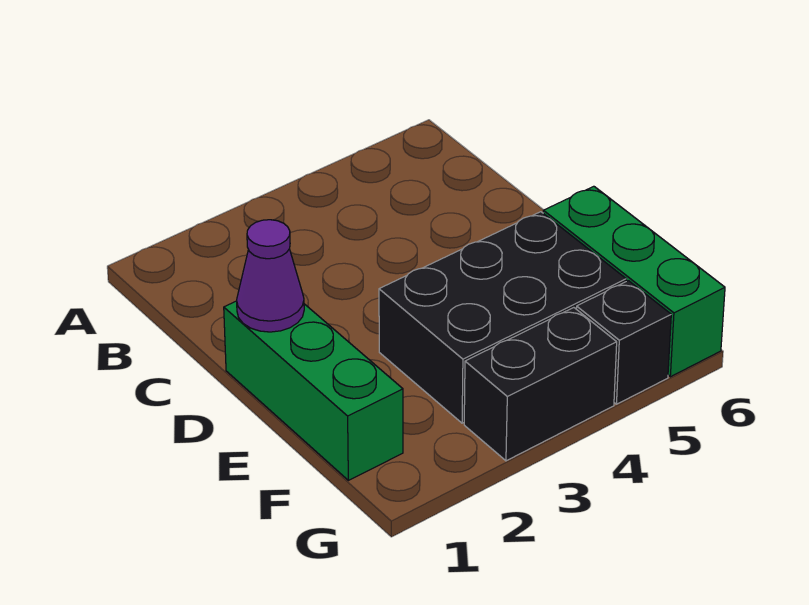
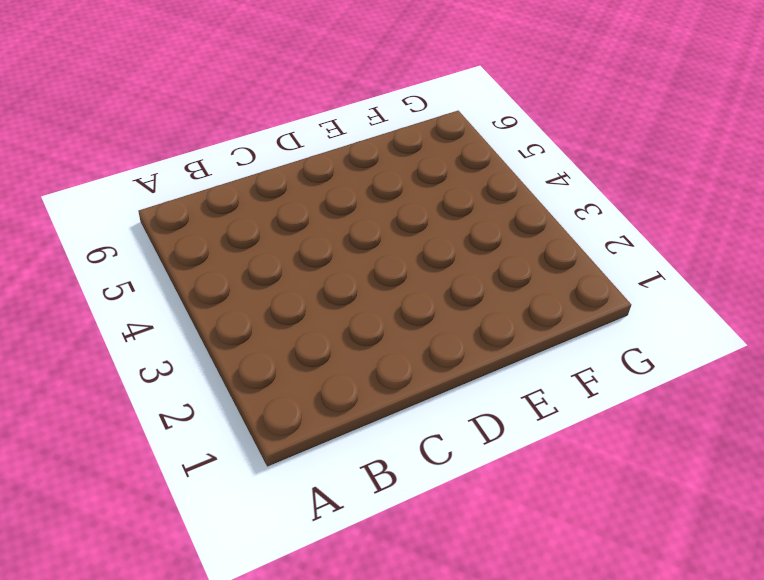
none -> green 1x3 brick [224,301,403,480]
none -> black 2x3 brick [379,212,626,423]

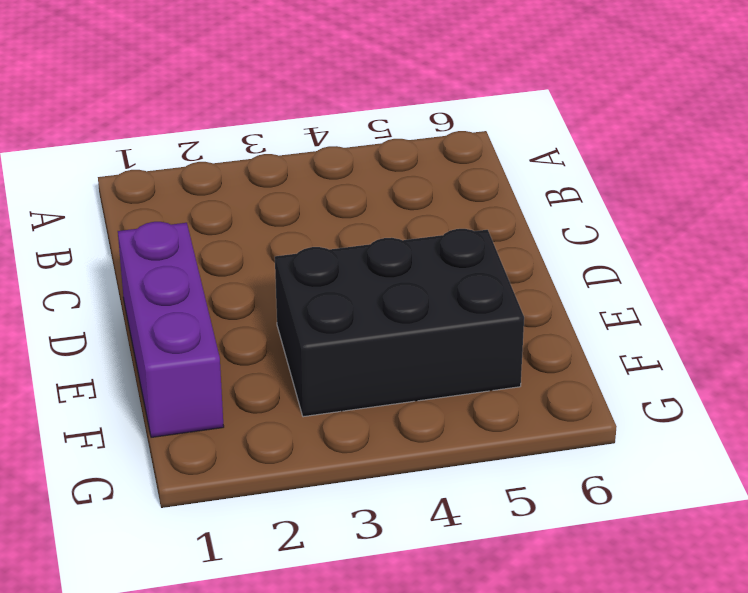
purple 1x3 brick [118,222,224,437] -> green 1x3 brick [224,301,403,480]
none -> green 1x3 brick [543,186,725,377]
none -> black 1x2 brick [464,308,617,461]

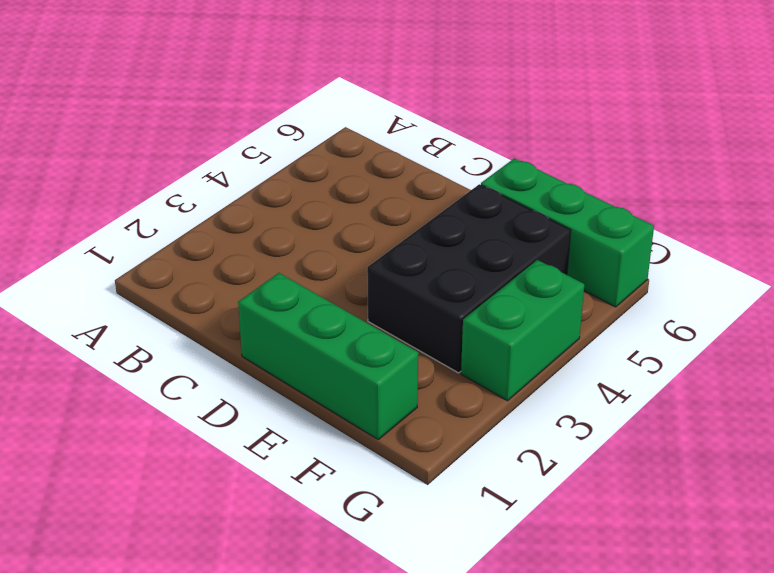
green 1x2 brick [461,260,585,401] -> black 1x2 brick [464,308,617,461]
none -> black 1x1 brick [576,281,671,404]
none -> purple 1x1 cone [237,220,304,332]

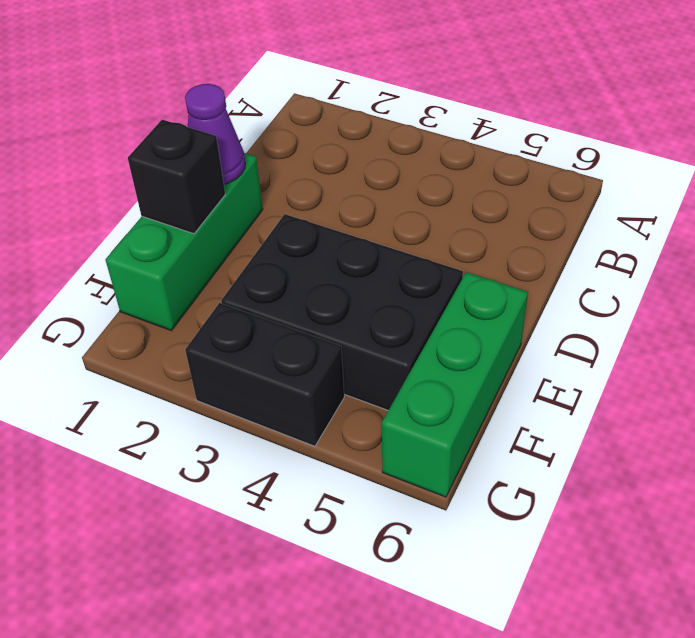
black 1x1 brick [128,120,225,234] -> black 1x1 brick moved to [576,281,671,404]

